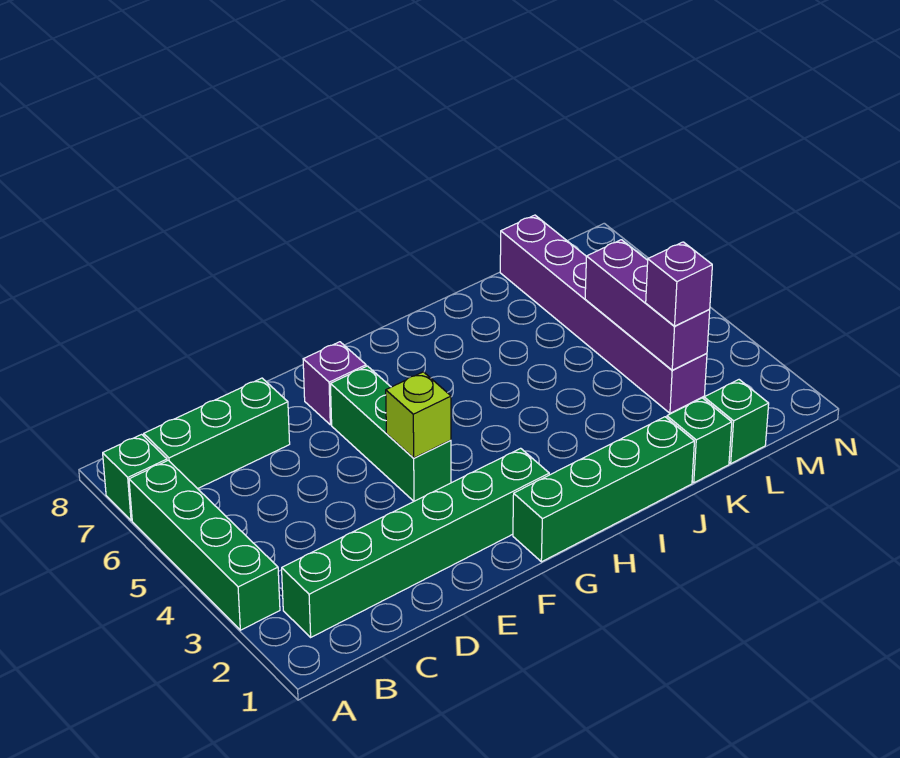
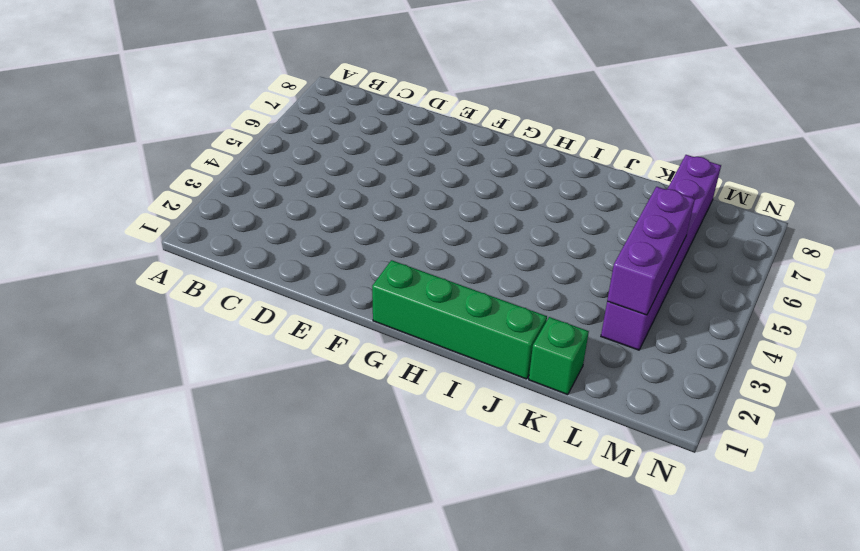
none -> green 1x4 brick [129,460,280,630]
none -> green 1x1 brick [103,434,167,520]
none -> green 1x6 brick [282,448,549,637]

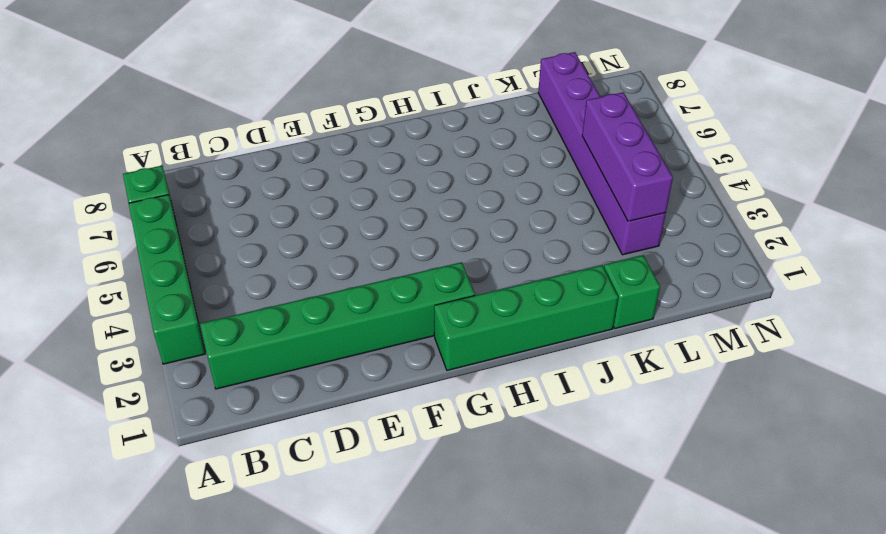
none -> green 1x3 brick [144,378,290,489]
none -> green 1x3 brick [330,366,451,501]
none -> purple 1x1 brick [303,342,366,425]

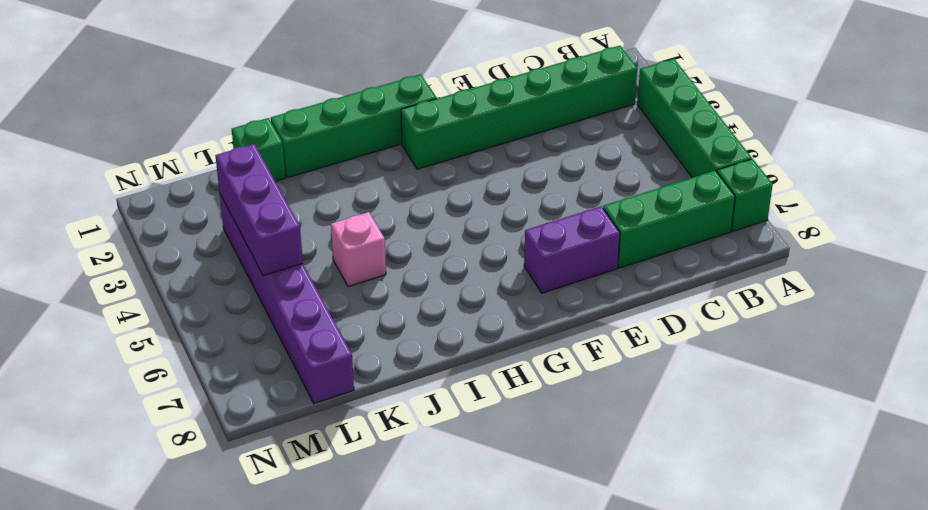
purple 1x2 brick [524,206,620,293] -> purple 1x1 brick [303,342,366,425]
pink 1x1 brick [331,212,386,287] -> none
none -> green 1x3 brick [330,366,451,501]
none -> green 1x1 brick [704,380,769,463]
none -> lime 1x1 brick [386,372,451,458]

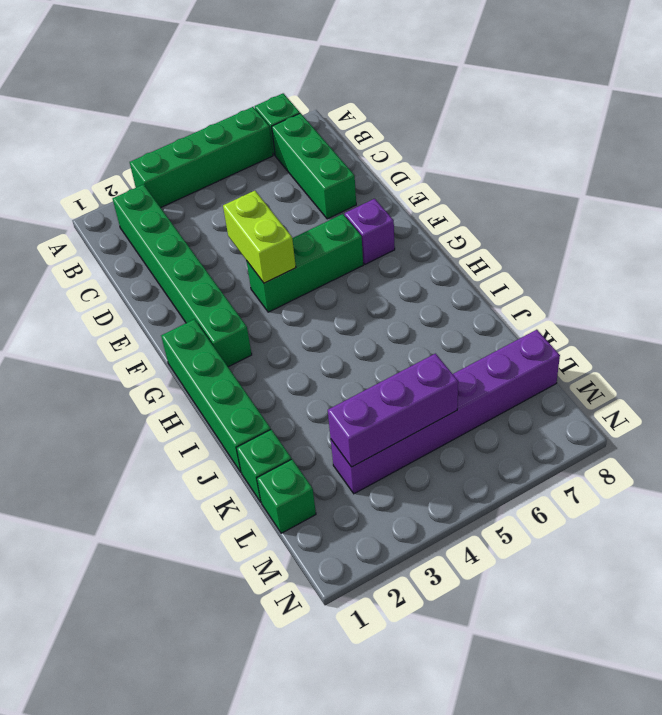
lime 1x2 brick [223,191,296,283] -> lime 1x1 brick [386,372,451,458]
none -> purple 1x1 brick [646,242,712,326]

